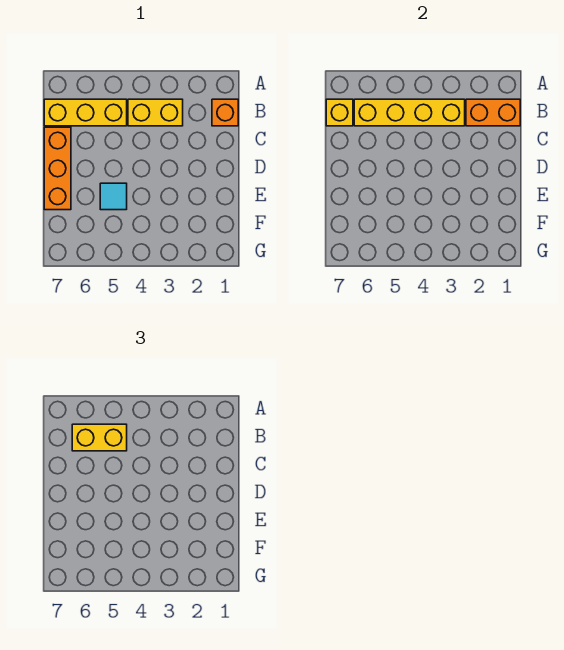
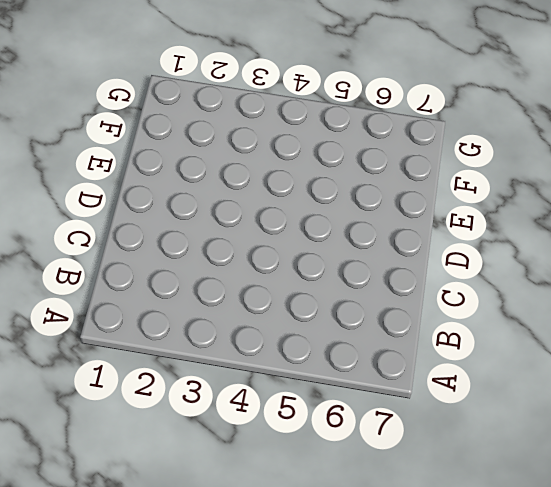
none -> orange 1x1 brick [212,99,238,126]
none -> yellow 1x2 brick [128,99,183,126]

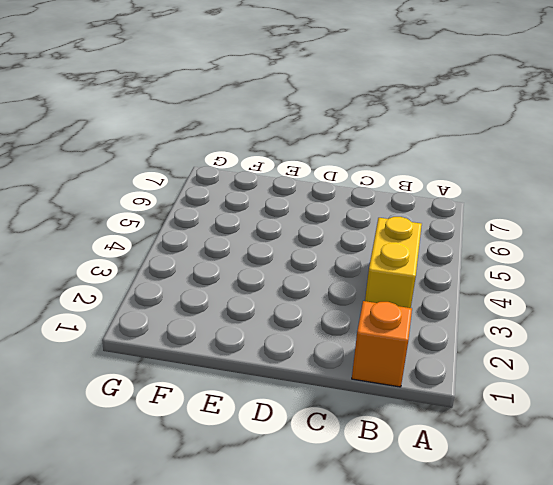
none -> yellow 1x3 brick [44,99,127,126]
none -> orange 1x3 brick [44,127,71,210]

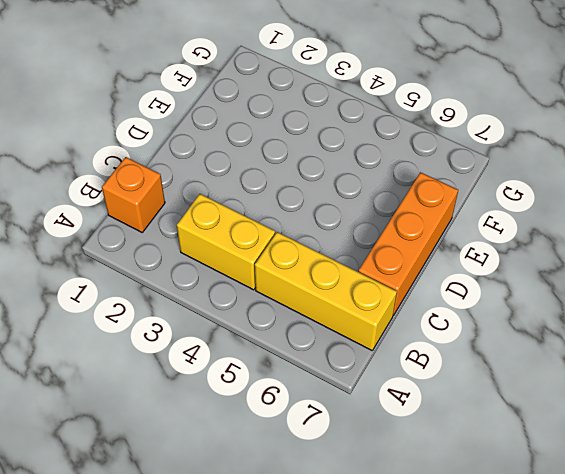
none -> cyan 1x1 tile [100,183,127,210]
none -> orange 1x2 brick [466,99,520,126]

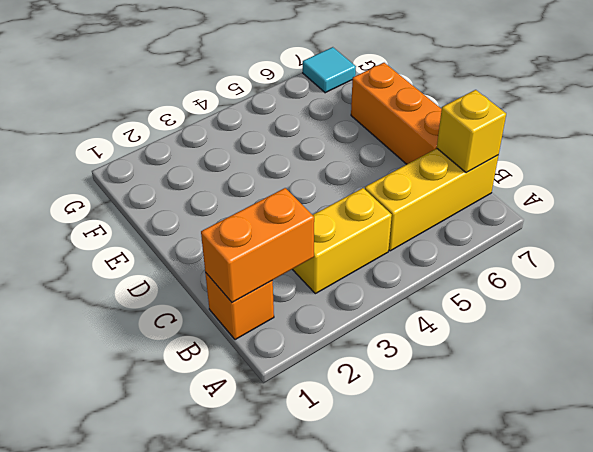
cyan 1x1 tile [303,47,356,93] -> cyan 1x1 tile moved to [100,183,127,210]
none -> yellow 1x4 brick [354,99,465,126]
none -> yellow 1x2 brick [72,424,127,451]

